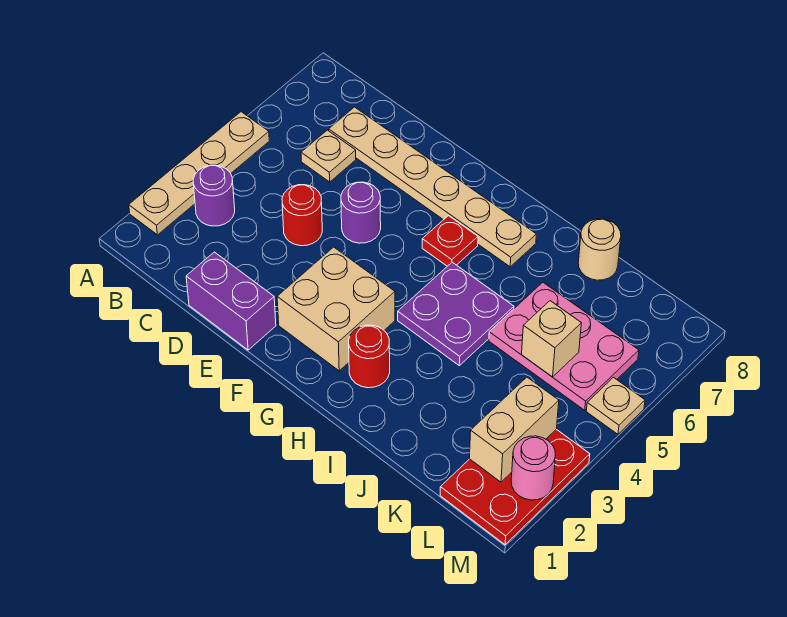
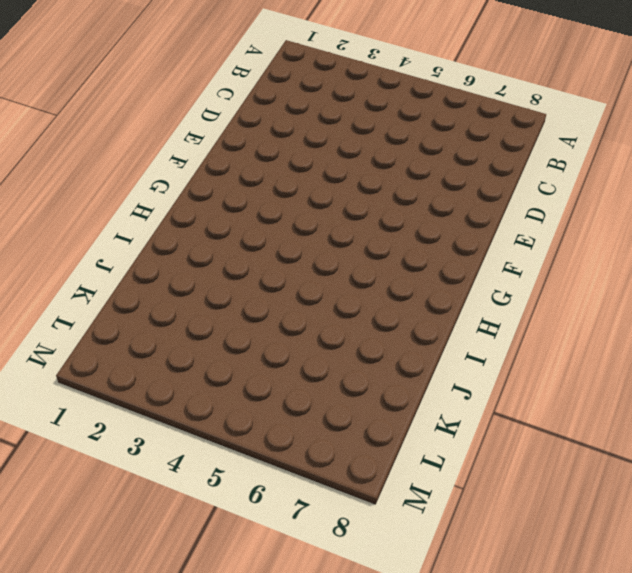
none -> tan 1x4 plate [129,112,269,235]
none -> purple 1x1 round brick [193,165,235,226]
none -> tan 1x1 plate [301,130,356,182]

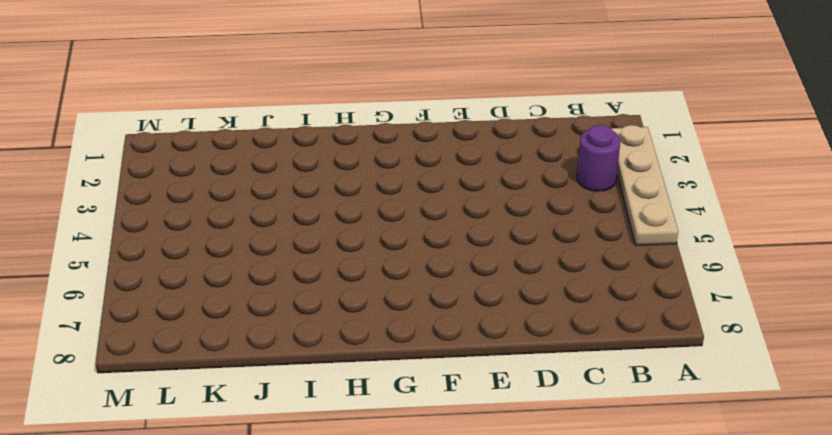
none -> tan 1x1 plate [301,130,356,182]
none -> tan 1x6 plate [329,107,536,267]
none -> purple 1x2 brick [186,252,276,350]

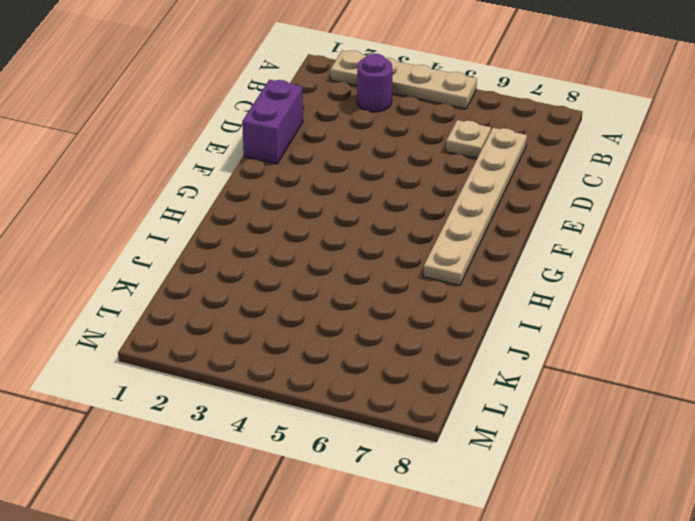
none -> red 1x1 round brick [282,185,322,246]
none -> purple 1x1 round brick [341,182,381,243]
none -> tan 2x2 brick [277,247,395,371]

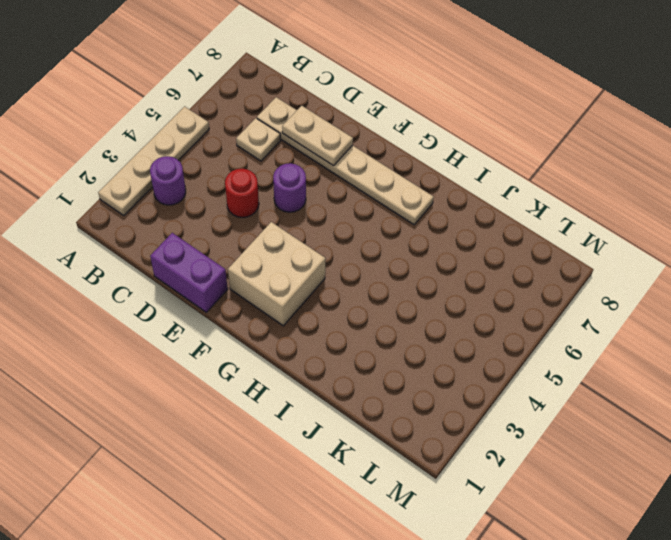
tan 1x2 plate [282,106,353,166] -> none
none -> red 1x1 plate [422,216,478,266]
none -> red 1x1 round brick [349,325,390,388]
none -> purple 2x2 plate [398,262,514,366]

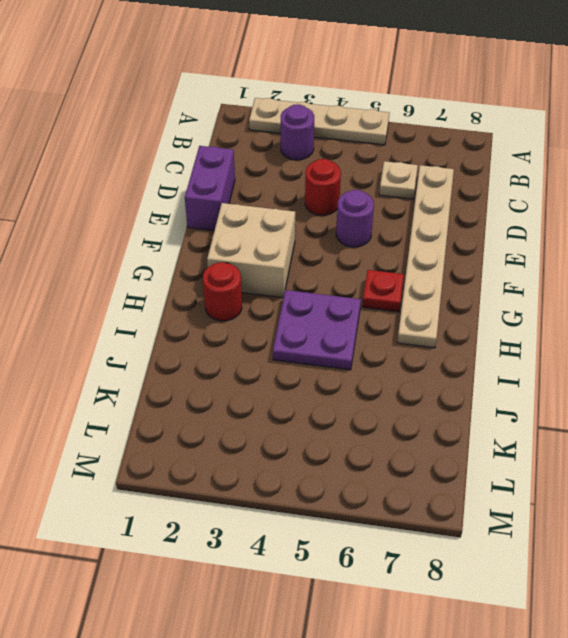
none -> pink 2x3 plate [489,282,639,410]
none -> tan 1x1 round brick [578,219,621,280]
none -> red 2x3 plate [440,429,590,545]

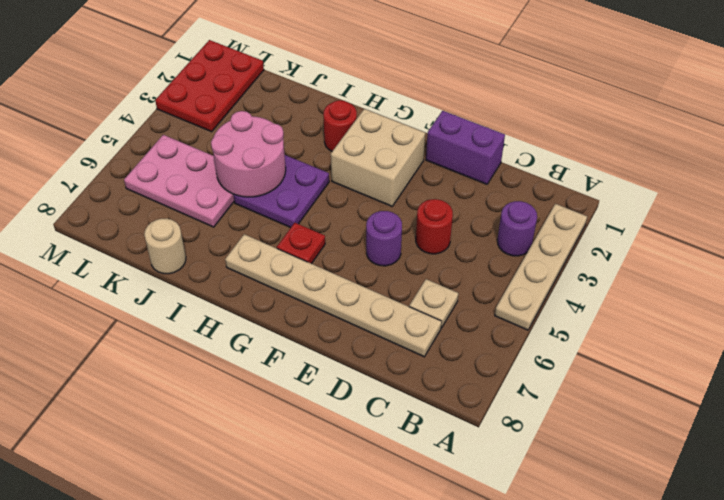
pink 2x2 round brick [211,111,286,197] -> none
none -> tan 1x1 plate [586,377,645,434]
none -> tan 1x1 brick [522,301,581,377]
none -> tan 1x2 brick [469,377,559,482]

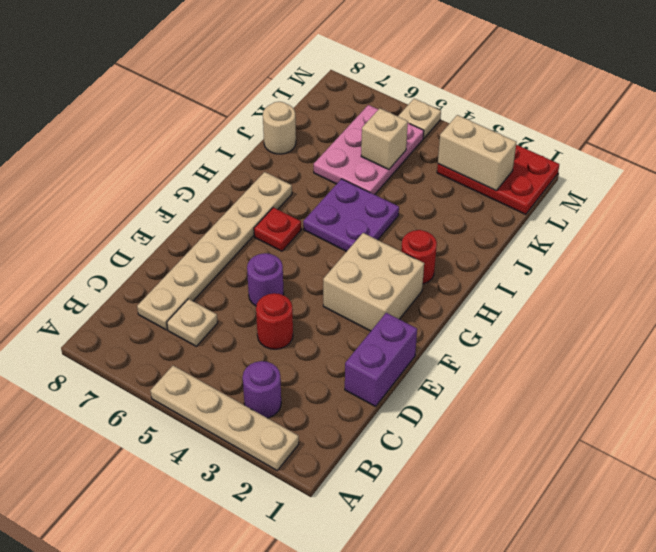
none -> pink 1x1 round brick [511,436,556,500]

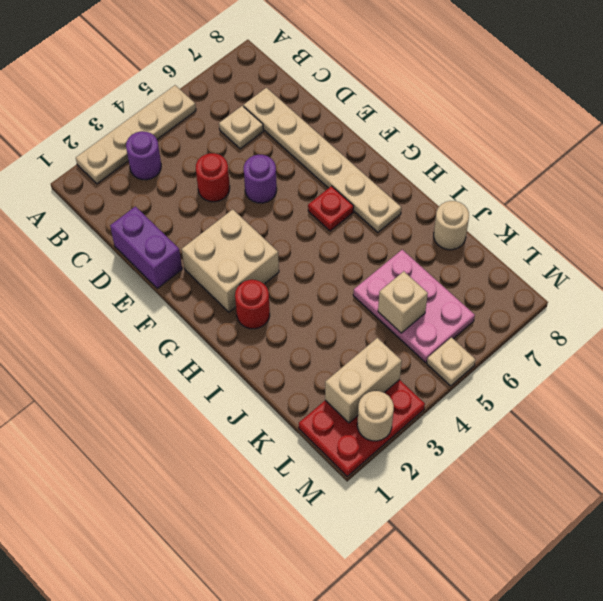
tan 1x1 round brick [357,391,394,441] -> pink 1x1 round brick [511,436,556,500]
none -> purple 2x2 plate [398,262,514,366]

